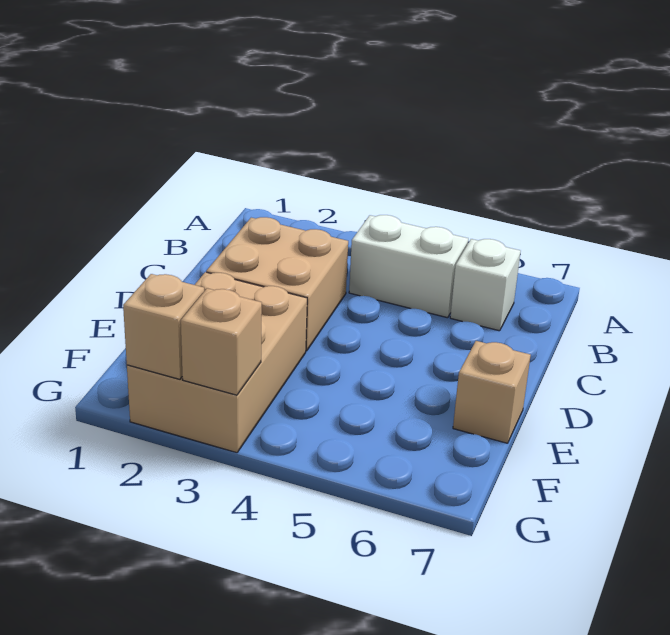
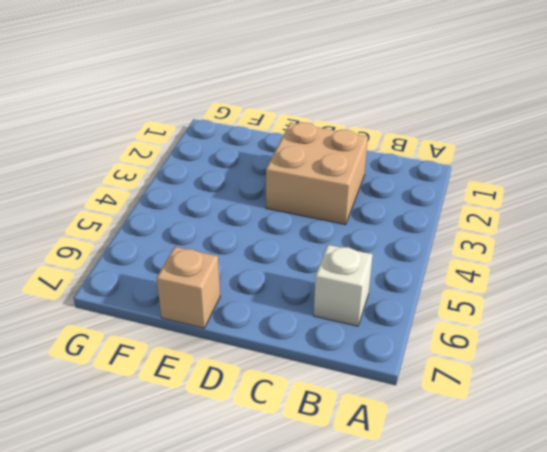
none -> white 1x2 brick [349,215,468,318]
none -> tan 2x3 brick [127,272,307,453]

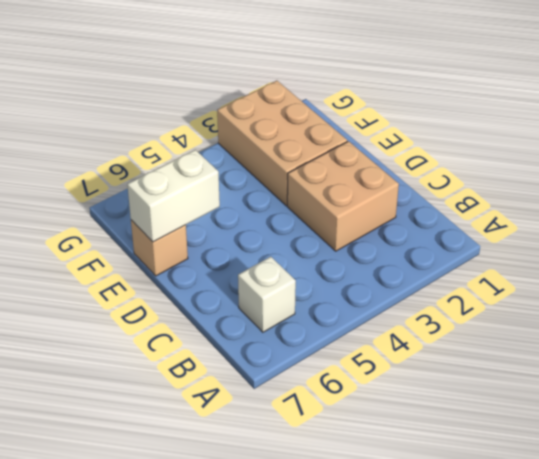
white 1x2 brick [127,150,220,242] -> white 1x2 brick moved to [349,215,468,318]
none -> tan 1x1 brick [123,274,204,379]
none -> tan 1x1 brick [181,288,262,395]

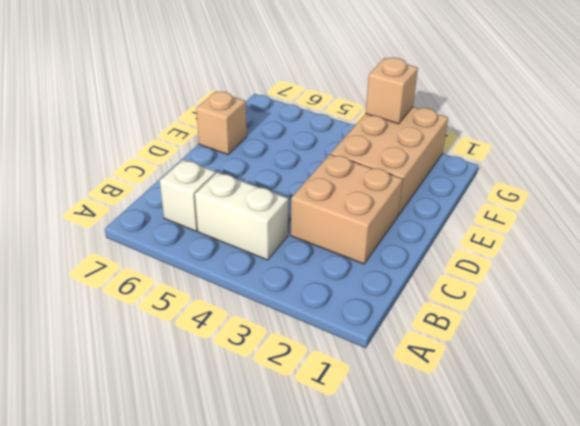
none -> tan 1x1 brick [123,274,204,379]

